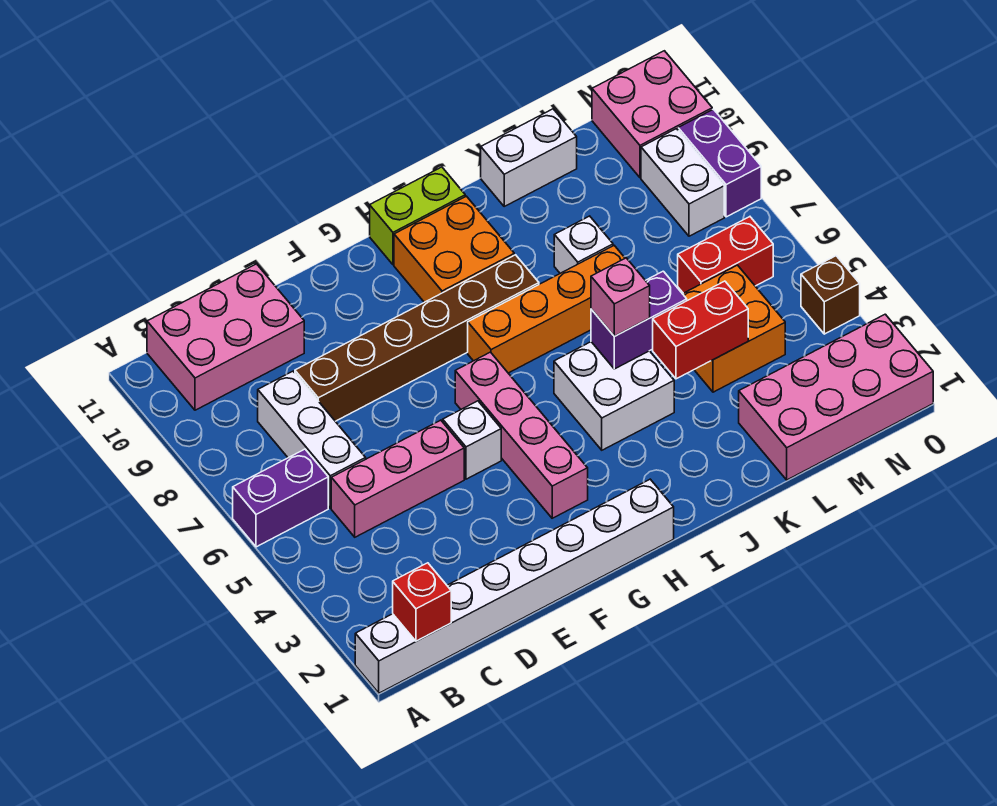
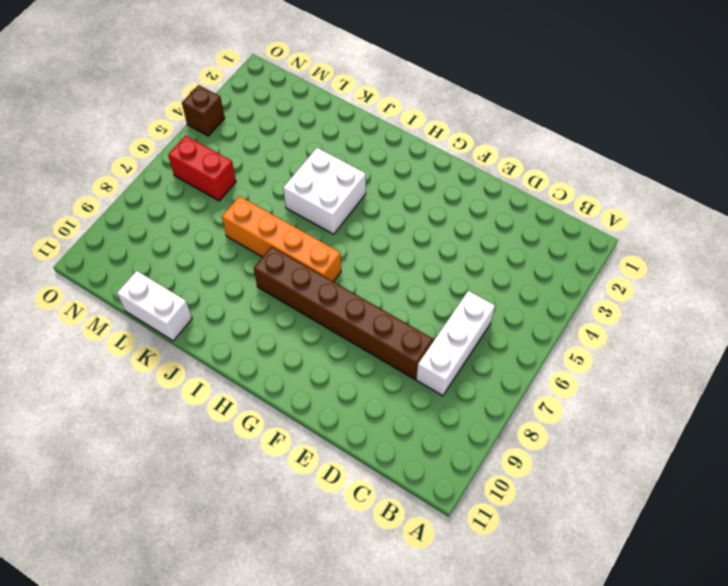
none -> white 1x8 brick [355,479,674,693]
none -> purple 1x2 brick [233,449,328,547]
none -> pink 2x3 brick [147,264,304,410]

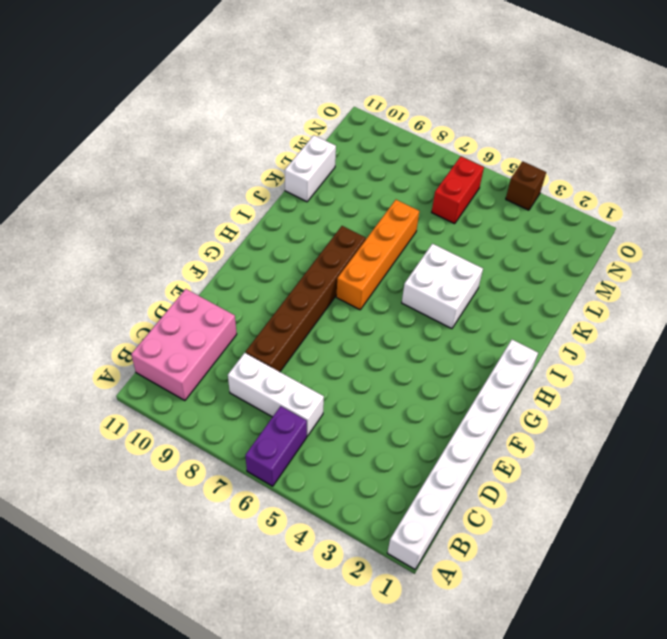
none -> pink 1x3 brick [331,420,464,537]
none -> white 1x1 brick [443,401,501,479]
none -> pink 1x4 brick [455,352,588,518]

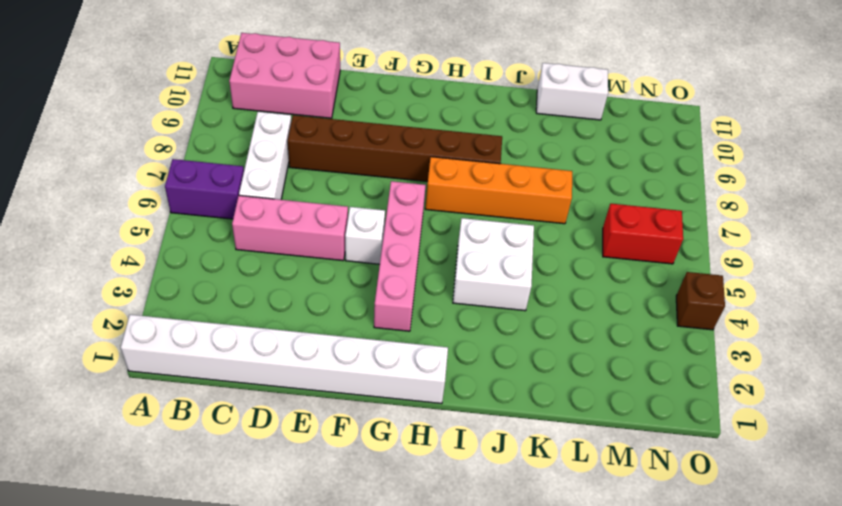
none -> orange 2x2 brick [394,196,514,302]
none -> lime 1x2 brick [370,167,465,265]
none -> white 1x1 brick [554,216,613,273]

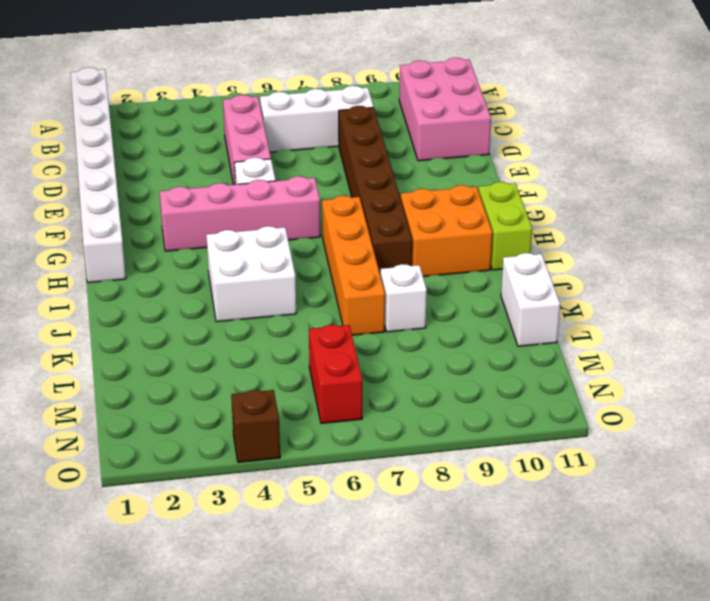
none -> purple 1x2 brick [233,449,328,547]
none -> pink 2x4 brick [739,314,933,480]
none -> orange 2x2 brick [683,265,785,392]

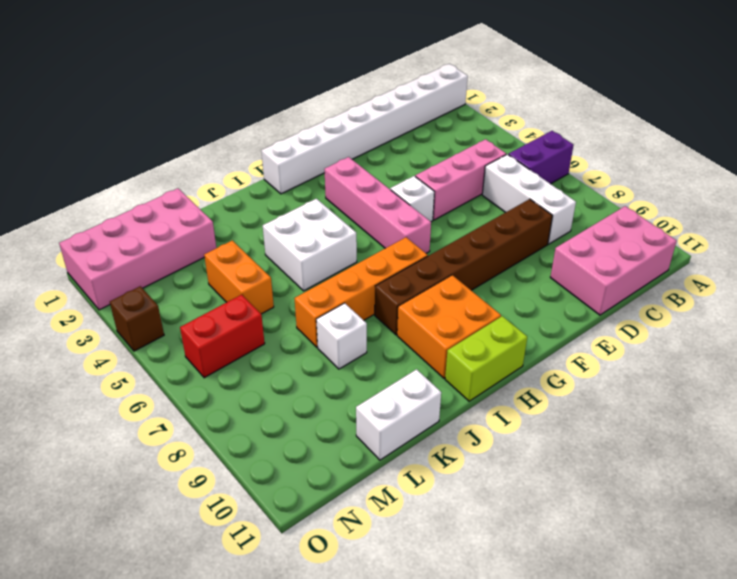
orange 1x2 brick [204,240,274,314] -> orange 2x2 brick [683,265,785,392]
none -> white 1x2 brick [641,129,724,236]
none -> pink 2x2 brick [592,51,712,178]
none -> purple 1x2 brick [678,109,761,217]

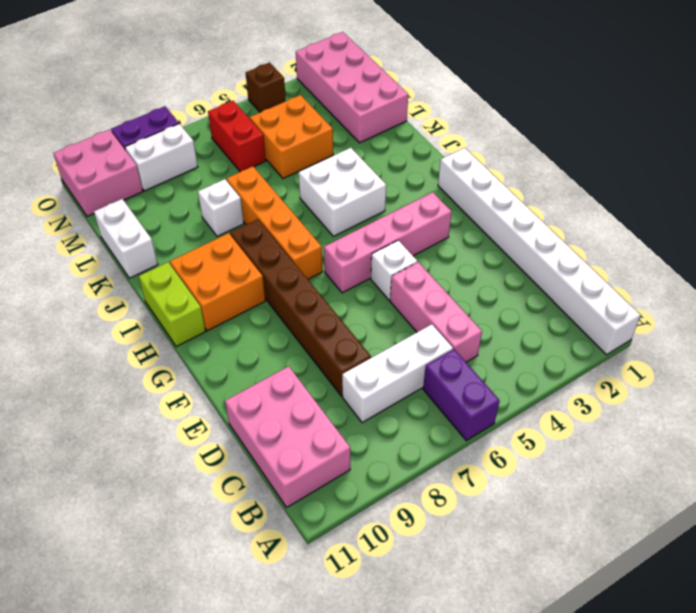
none -> red 1x1 brick [393,563,451,641]
none -> purple 1x2 brick [591,271,687,369]
none -> red 1x2 brick [653,281,748,379]

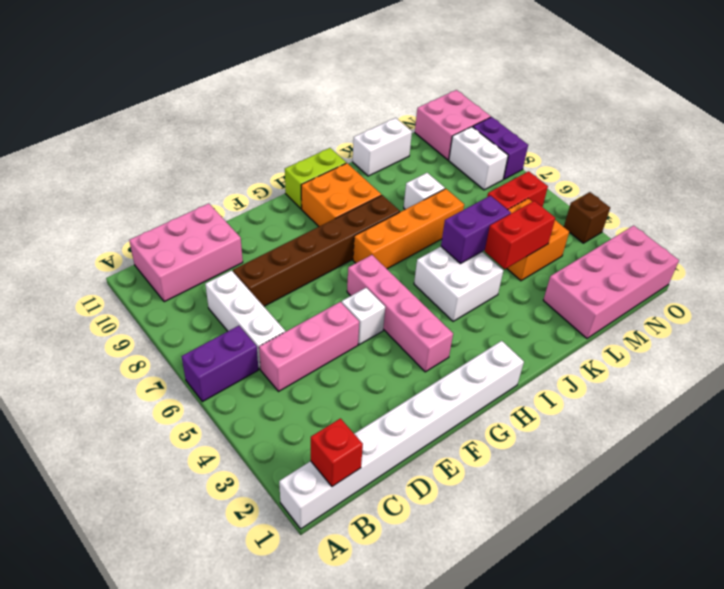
none -> pink 1x1 brick [591,258,650,336]

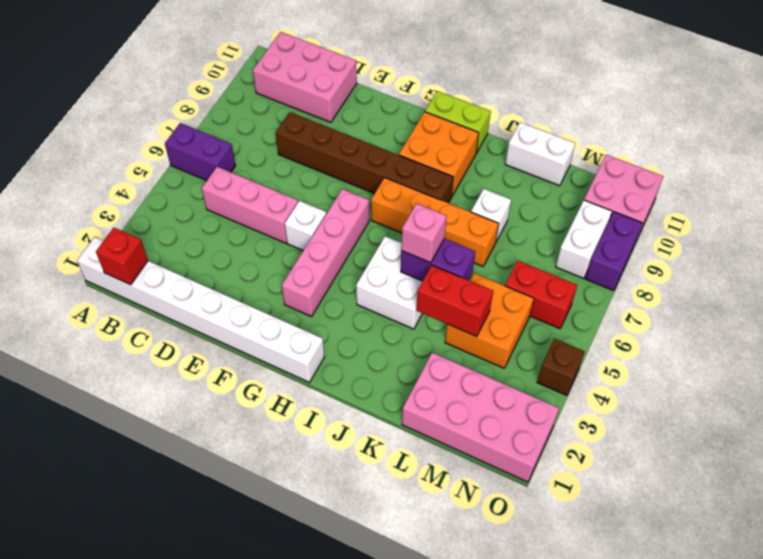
none -> white 1x3 brick [258,371,366,508]

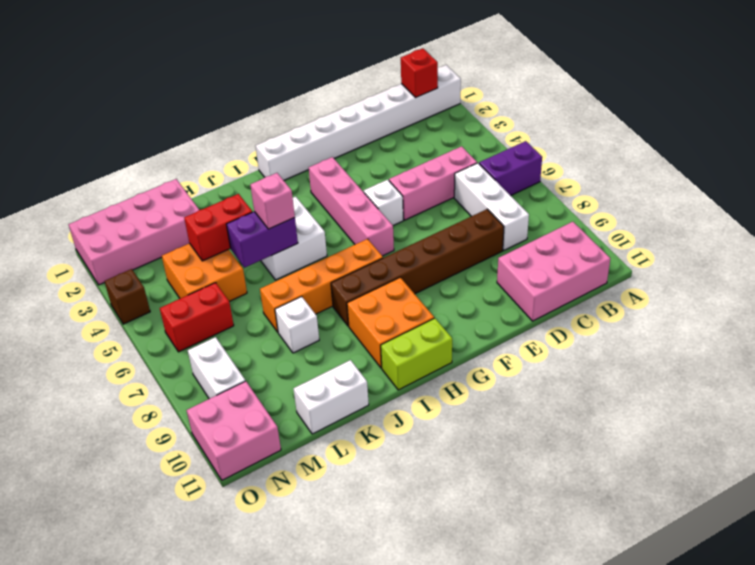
none -> purple 1x2 brick [678,109,761,217]

